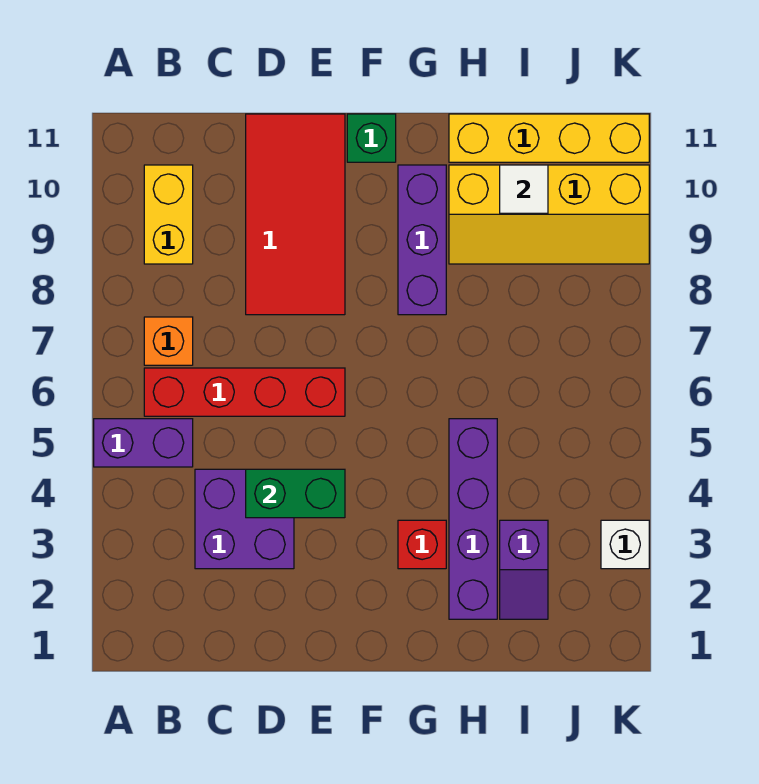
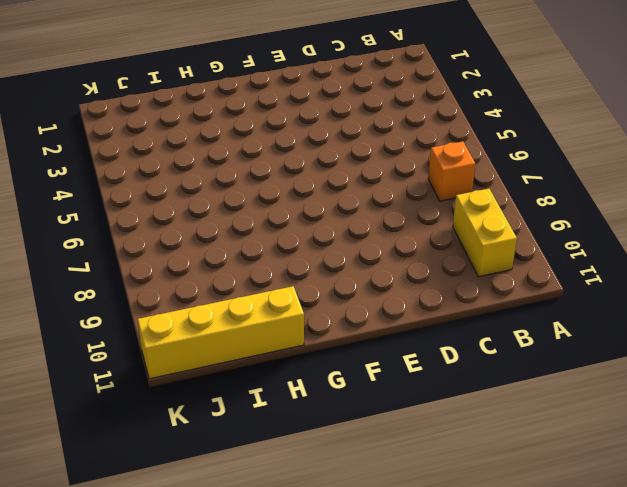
none -> purple 1x2 brick [94,419,193,467]
none -> red 1x4 brick [144,368,345,416]
none -> purple 2x2 brick [195,469,294,569]

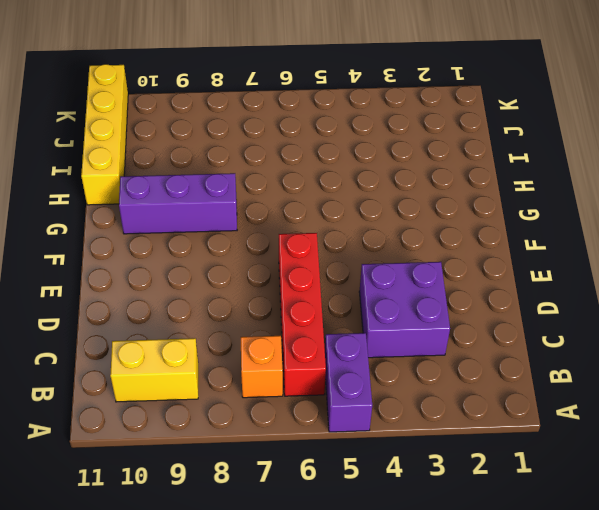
none -> red 2x4 tile [246,114,345,315]
none -> green 1x1 brick [347,114,396,162]
none -> red 1x1 brick [398,520,446,569]

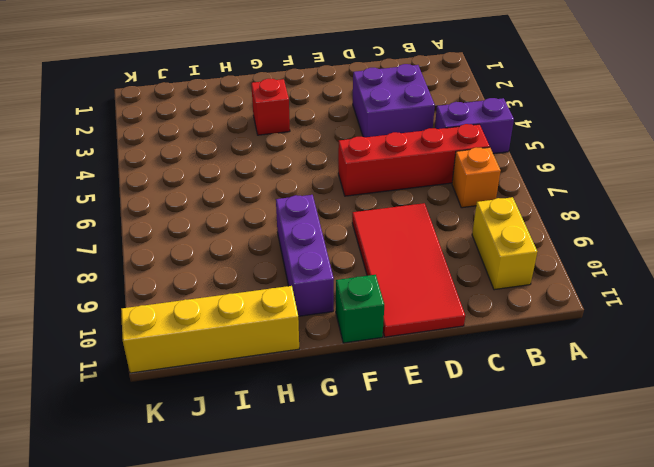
none -> purple 1x4 brick [449,419,497,619]
none -> yellow 2x4 slope [449,165,649,264]
none -> purple 1x2 slope [500,520,548,619]

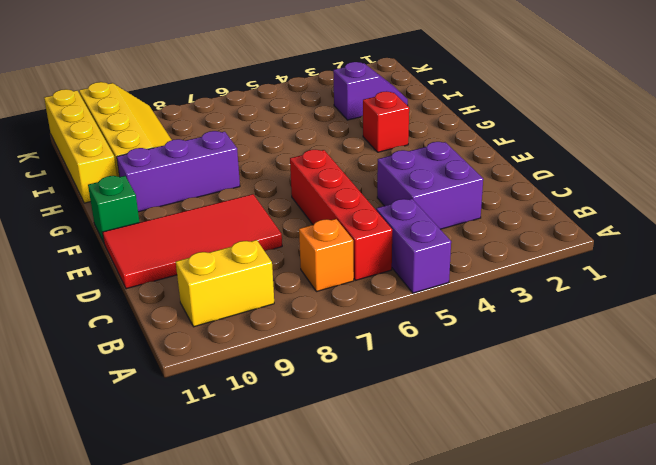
none -> purple 1x4 brick [449,419,497,619]
none -> white 1x1 brick [601,520,649,569]
none -> green 1x2 brick [246,469,345,518]

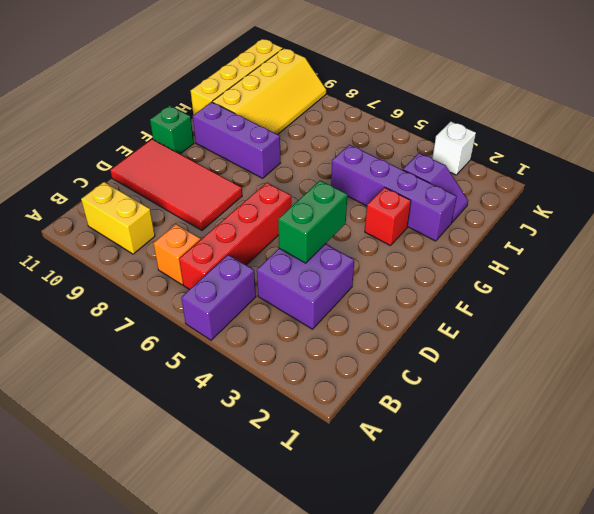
none -> white 1x1 tile [500,165,548,213]

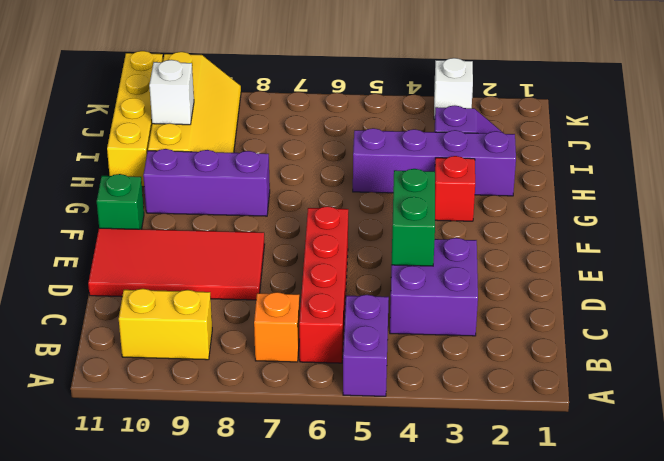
white 1x1 brick [149,60,194,125] -> white 1x1 tile [500,165,548,213]

